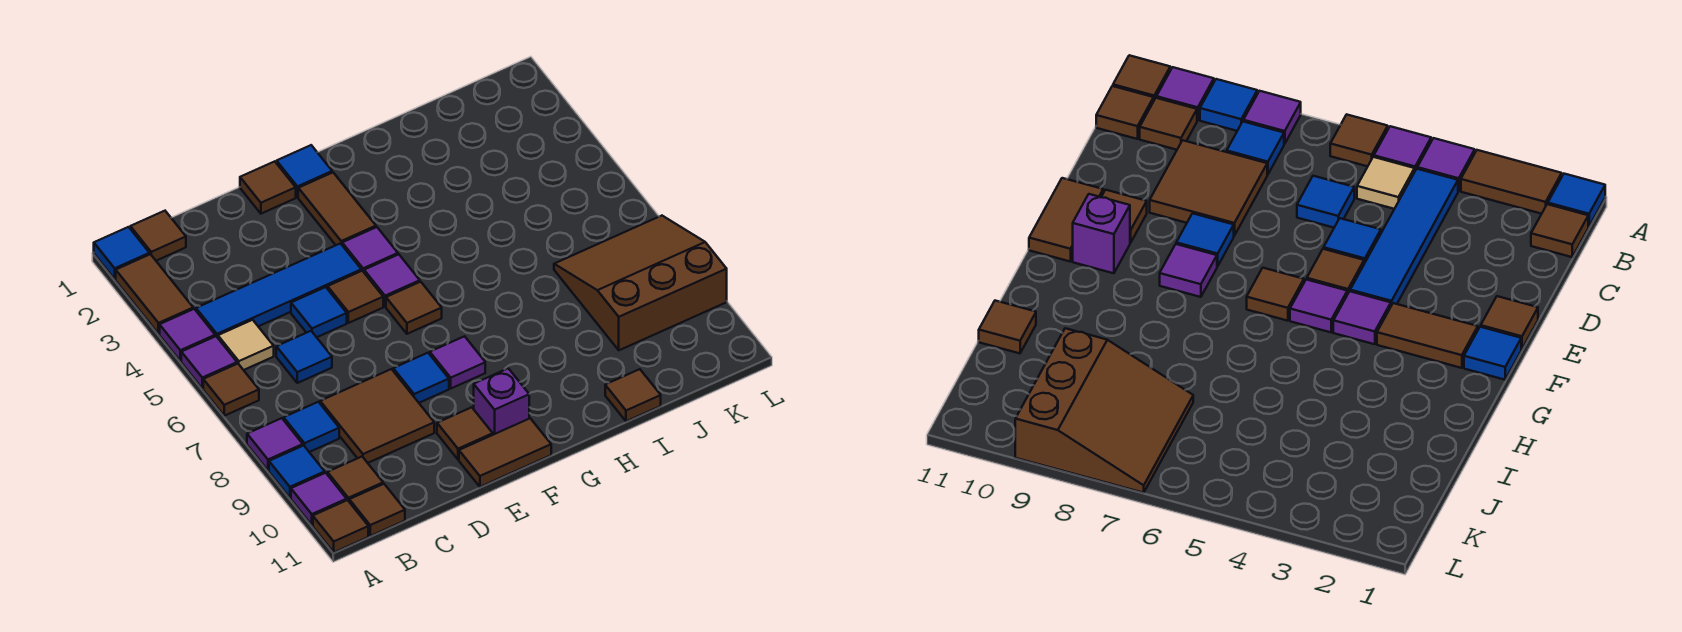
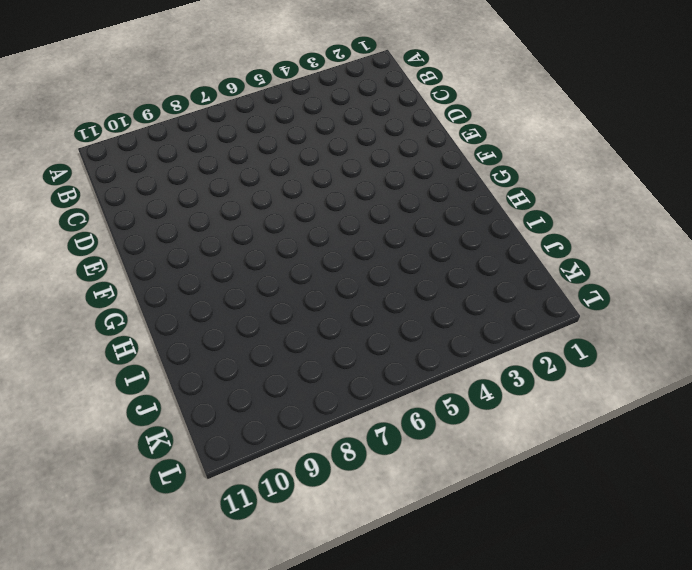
none -> blue 1x1 tile [94,227,149,279]
none -> brown 1x2 tile [116,254,193,334]
none -> purple 1x1 tile [160,309,215,361]
none -> purple 1x1 tile [181,336,237,388]

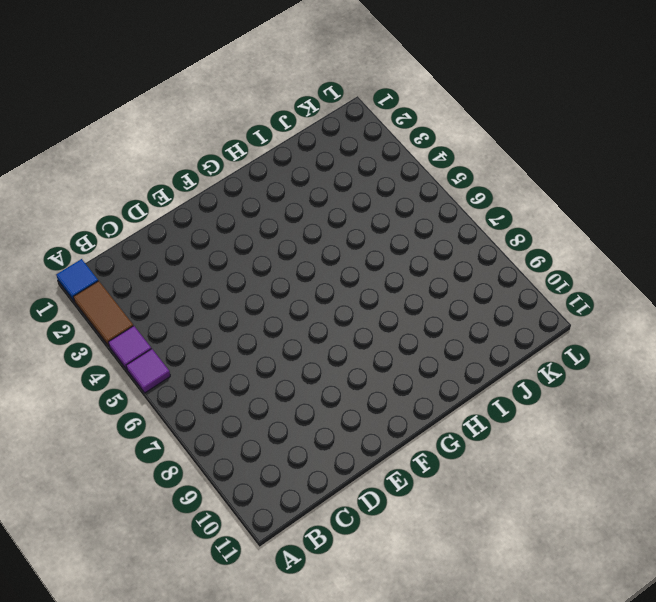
none -> brown 1x1 tile [203,364,259,416]
none -> purple 1x1 tile [247,418,303,470]
none -> blue 1x1 tile [269,446,325,498]
none -> purple 1x1 tile [291,473,347,525]

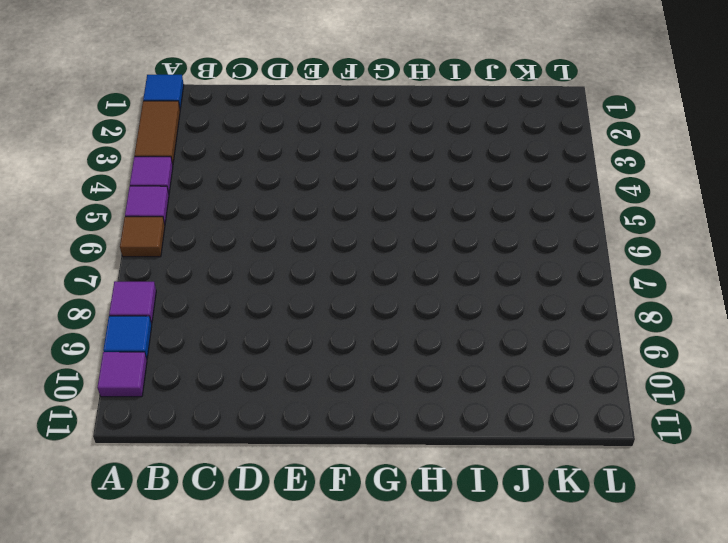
none -> brown 1x1 tile [313,500,368,552]
none -> brown 1x1 tile [130,211,186,261]
none -> blue 1x4 tile [196,243,361,338]
none -> tan 1x1 tile [218,320,274,370]

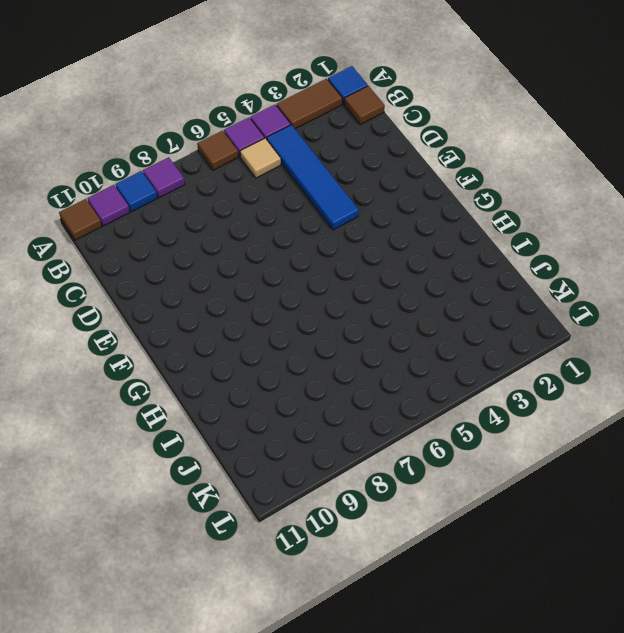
none -> blue 1x1 tile [284,402,339,452]
none -> brown 1x1 tile [327,457,383,501]
none -> brown 1x1 tile [349,484,405,536]
none -> blue 1x1 tile [276,331,332,383]

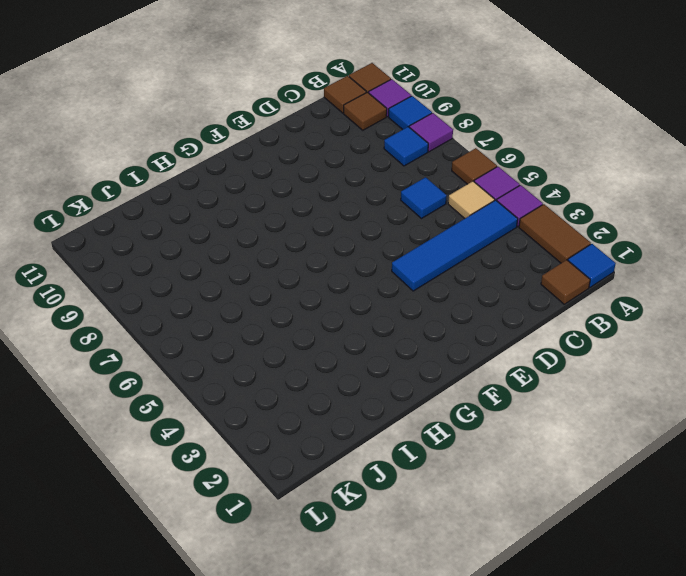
none -> brown 2x2 tile [320,369,434,463]
none -> blue 1x1 tile [291,287,347,337]
none -> brown 1x1 tile [240,161,296,214]
none -> brown 1x1 tile [328,271,383,323]

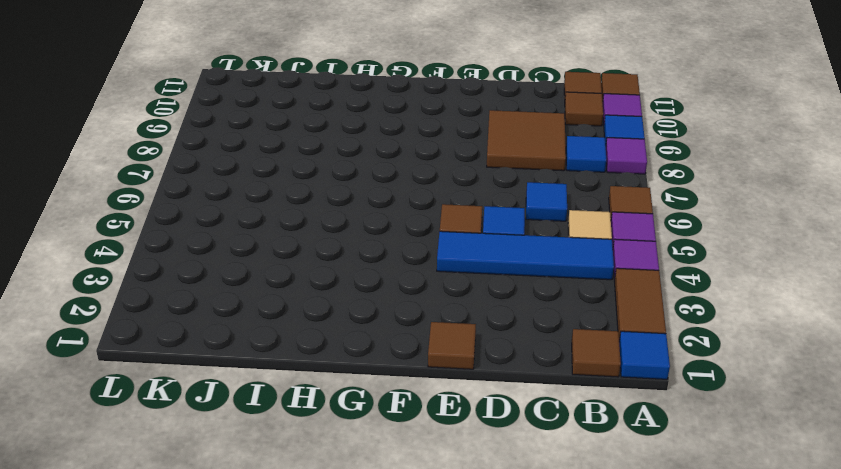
none -> blue 1x1 tile [393,353,449,403]
none -> brown 1x1 tile [437,407,493,460]
none -> brown 1x2 tile [459,418,551,487]
none -> blue 1x1 tile [277,145,332,197]

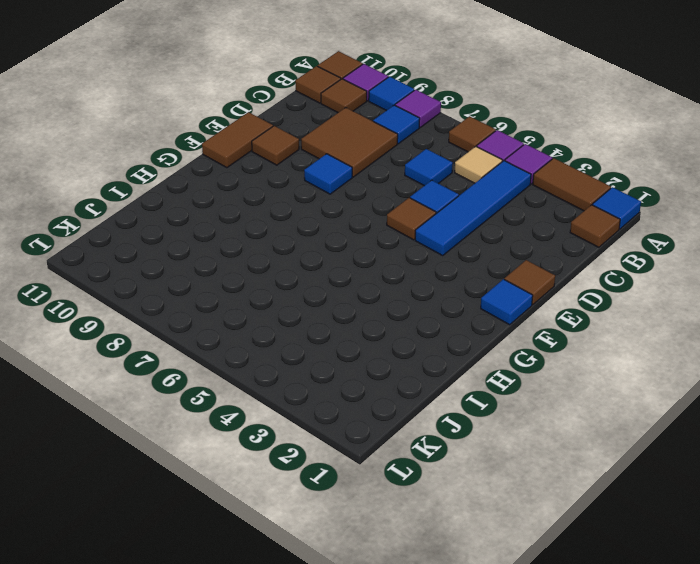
none -> brown 1x2 tile [298,172,376,245]
none -> purple 1x1 tile [342,227,398,272]
none -> purple 1x1 tile [364,254,420,307]
none -> brown 1x1 tile [386,282,442,334]

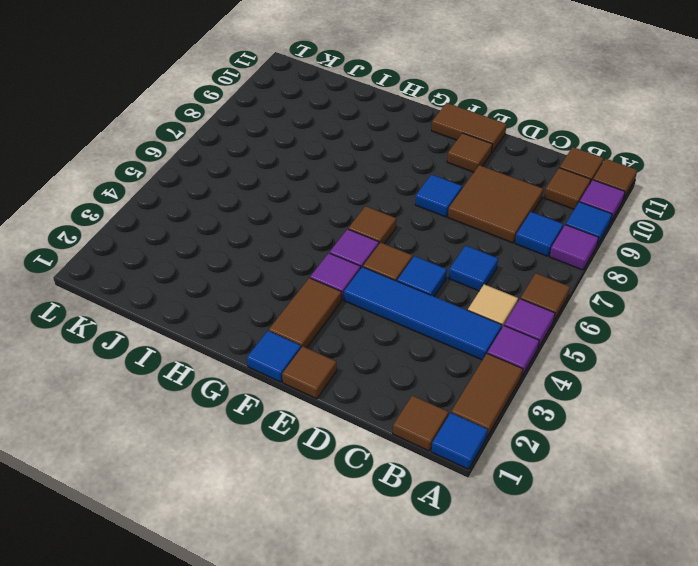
none -> purple 1x1 tile [430,336,485,388]
none -> purple 1x1 brick [474,368,529,435]
none -> brown 1x1 tile [605,369,661,421]
none -> brown 3x3 slope [554,216,727,350]

